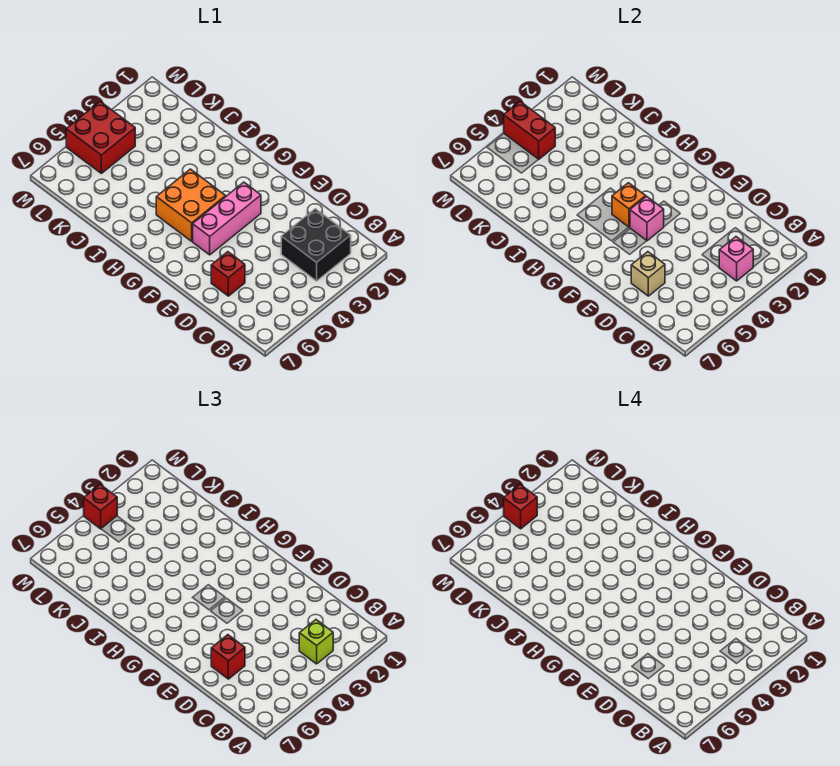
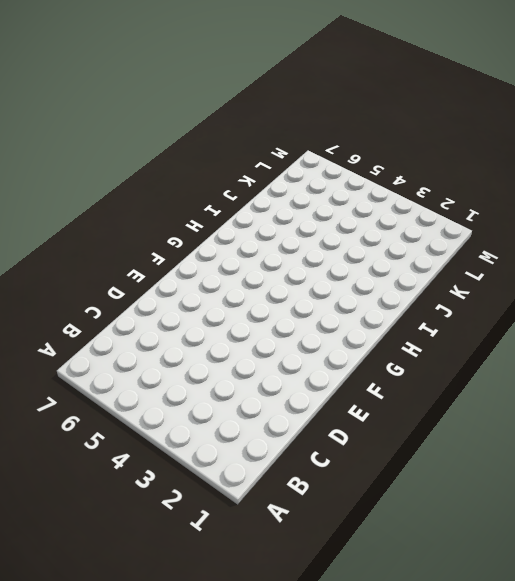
none -> black 2x2 brick [281,209,351,281]
none -> red 1x1 brick [211,252,245,296]
none -> pink 1x3 brick [193,182,261,255]

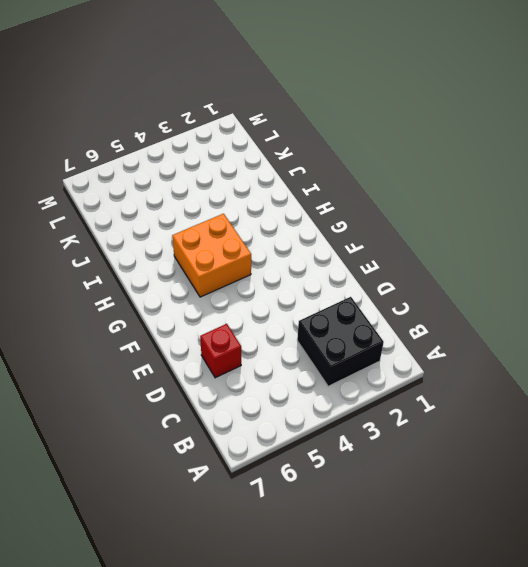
none -> pink 1x3 brick [193,182,261,255]
none -> red 2x2 brick [66,102,135,173]
none -> pink 1x1 brick [719,237,753,281]

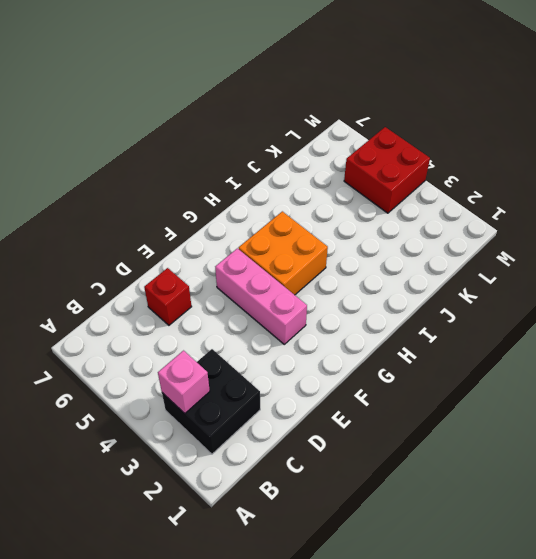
none -> tan 1x1 brick [631,252,665,296]
none -> pink 1x1 brick [630,196,664,241]
none -> orange 1x1 brick [612,183,646,227]

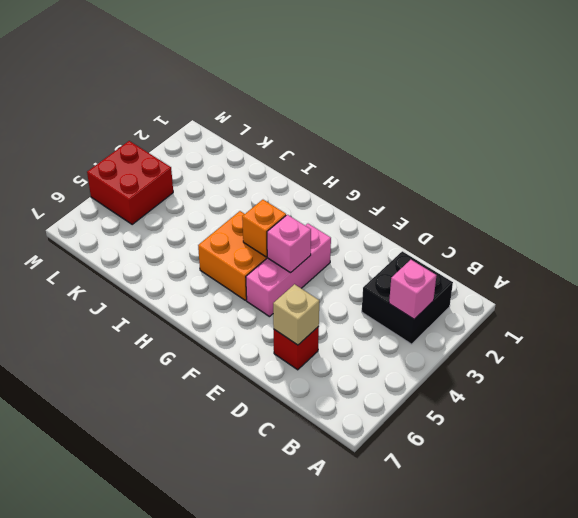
none -> red 1x2 brick [504,102,555,159]
none -> lime 1x1 brick [299,620,333,664]
none -> red 1x1 brick [211,635,245,679]

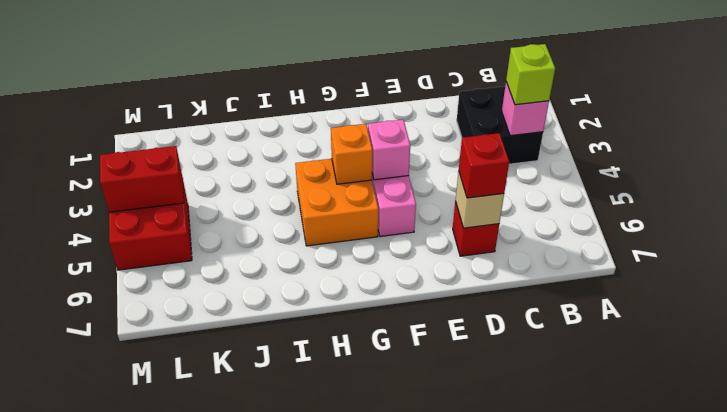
none -> red 1x1 brick [84,485,117,529]
none -> red 1x1 brick [504,485,537,529]

